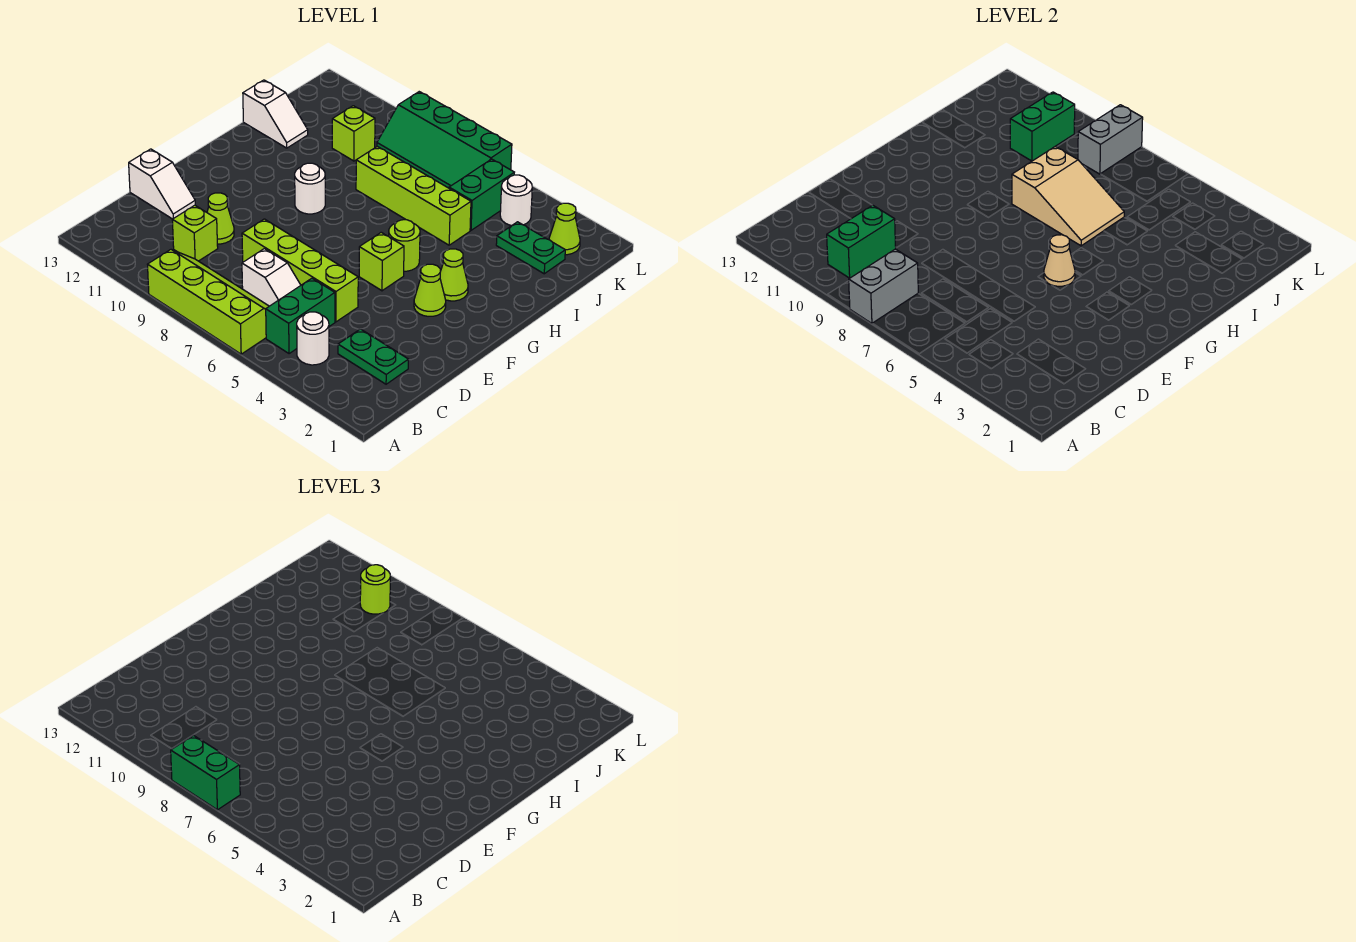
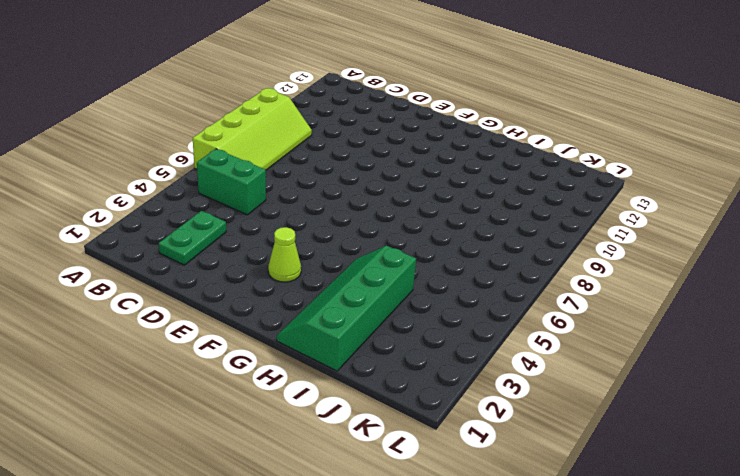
green 2x4 slope [277,246,416,371] -> green 2x4 slope moved to [377,92,512,188]
none -> white 1x1 round brick [297,312,329,365]
none -> white 1x2 slope [242,249,301,306]
none -> lime 1x1 brick [172,205,218,261]
none -> lime 1x4 brick [242,219,358,322]

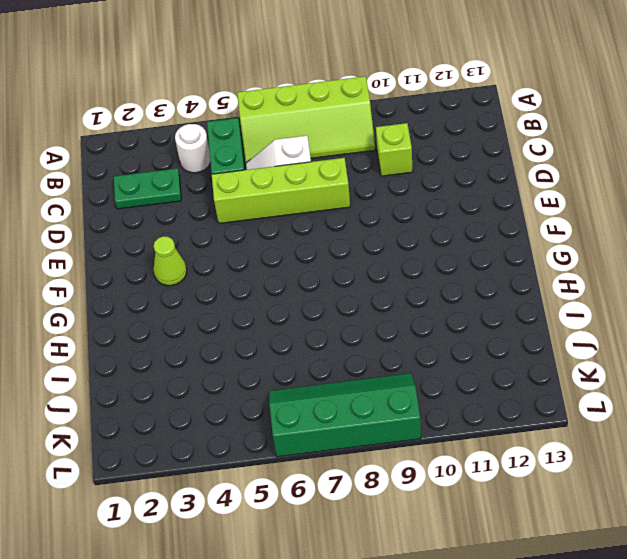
none -> lime 1x1 cone [207,193,234,244]
none -> white 1x2 slope [129,149,195,219]
none -> lime 1x1 brick [359,232,404,291]
none -> lime 1x1 cone [440,249,468,301]

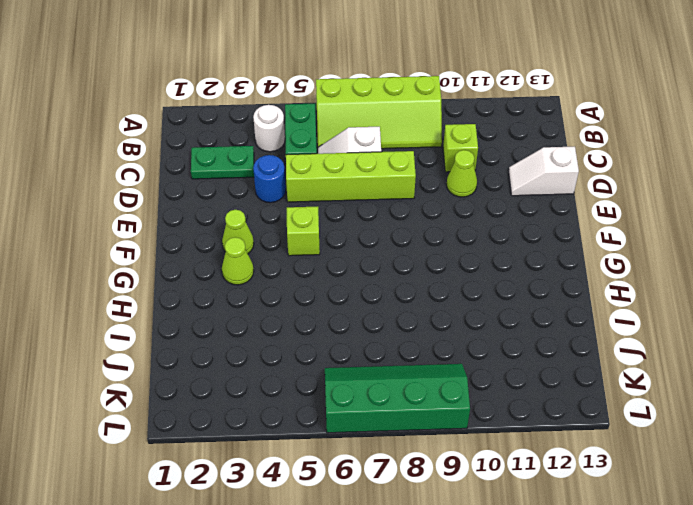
blue 1x1 round brick [253,155,286,203] -> none
none -> lime 1x1 round brick [389,220,420,271]
none -> white 1x1 round brick [295,163,325,214]
none -> lime 1x4 brick [356,146,471,245]
none -> white 1x2 slope [243,80,308,148]

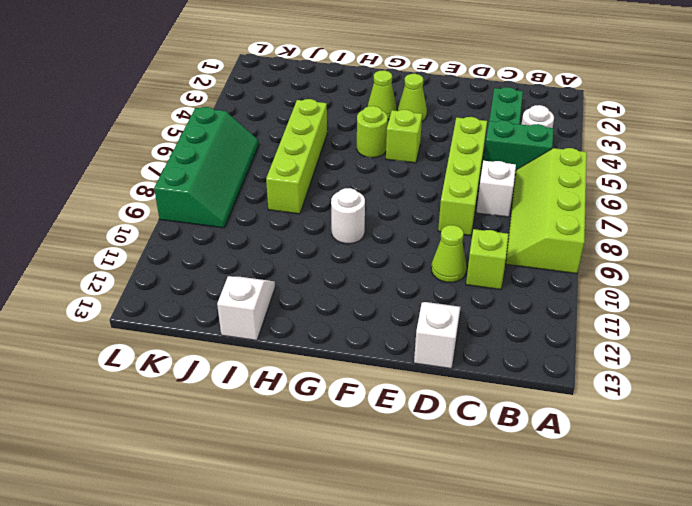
none -> green 1x2 plate [496,222,565,274]
none -> green 1x2 brick [449,159,514,230]
none -> lime 1x1 brick [332,106,375,161]
none -> lime 1x1 cone [549,203,580,255]

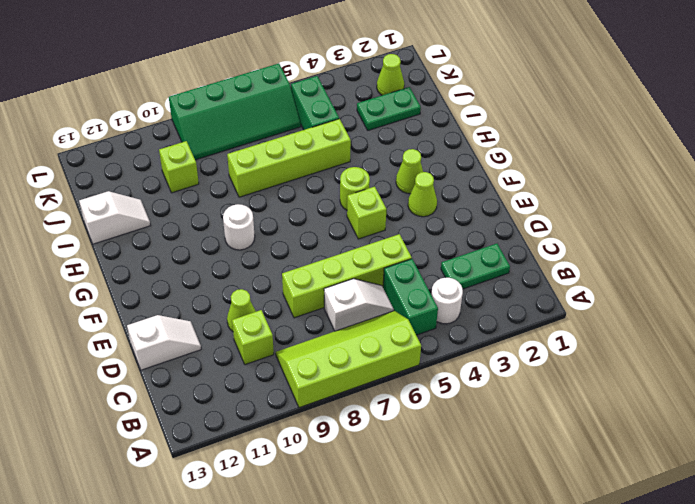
none -> white 1x1 round brick [500,175,532,226]
none -> grey 1x2 brick [849,249,918,323]
none -> green 1x2 brick [827,205,896,278]
none -> tan 1x1 cone [1044,235,1075,286]

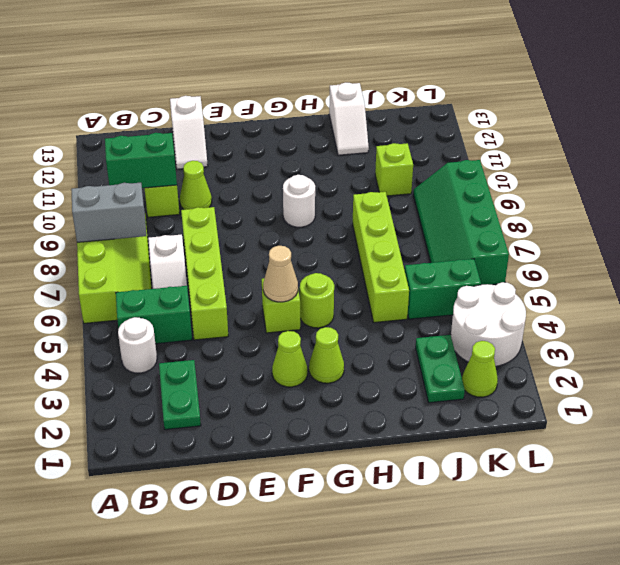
white 2x2 round brick [451,282,526,366] -> white 1x1 round brick [500,175,532,226]
none -> tan 2x3 slope [1012,146,1124,246]
none -> green 1x2 brick [1010,92,1075,161]
none -> grey 1x2 brick [1078,105,1143,174]
none -> green 1x2 brick [171,736,240,810]

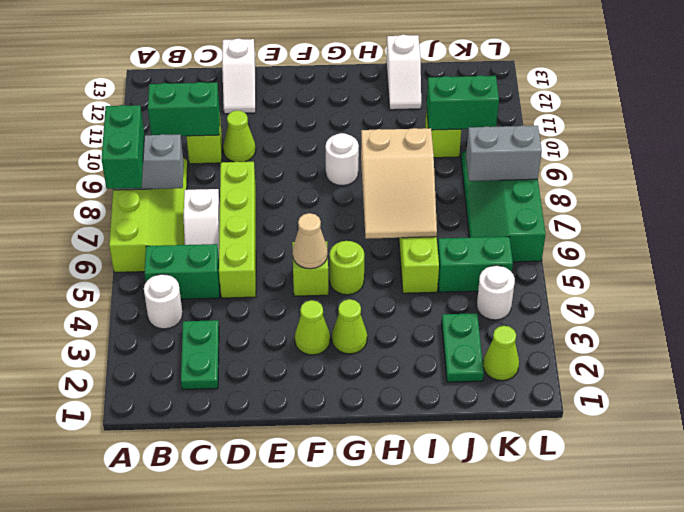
none -> lime 1x1 round brick [360,565,390,614]

